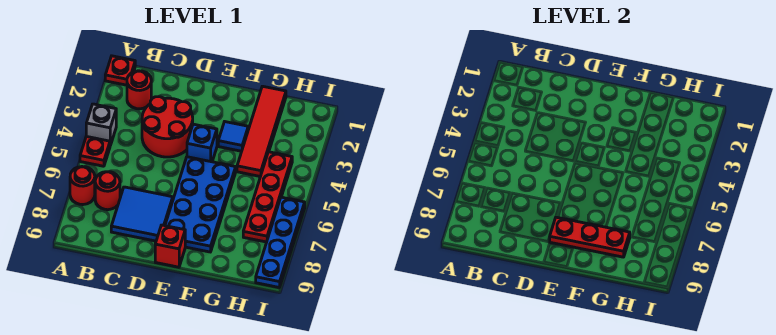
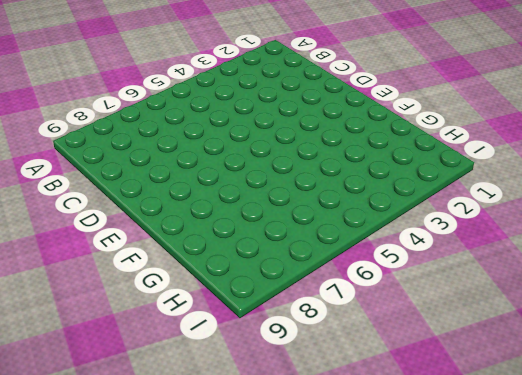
none -> red 1x1 plate [105,56,135,85]
none -> grey 1x1 brick [86,104,116,145]
none -> red 1x1 plate [80,136,110,166]

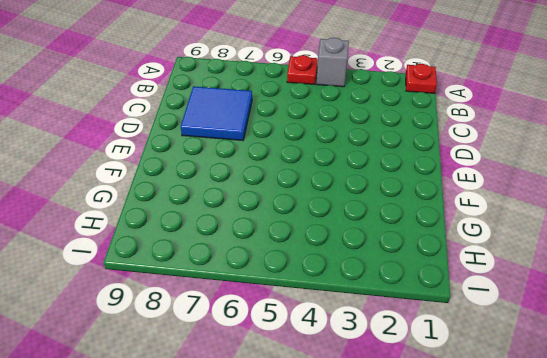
none -> red 1x1 round brick [70,167,95,205]
none -> red 1x1 round brick [127,71,151,109]
none -> red 1x1 round brick [95,172,120,210]

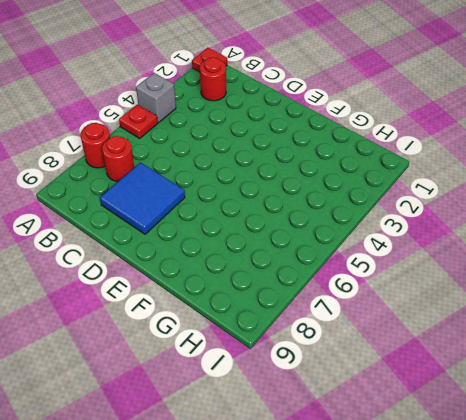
none -> red 2x2 round brick [142,97,193,157]
none -> blue 1x1 brick [187,124,217,162]
none -> blue 2x4 plate [165,157,236,252]

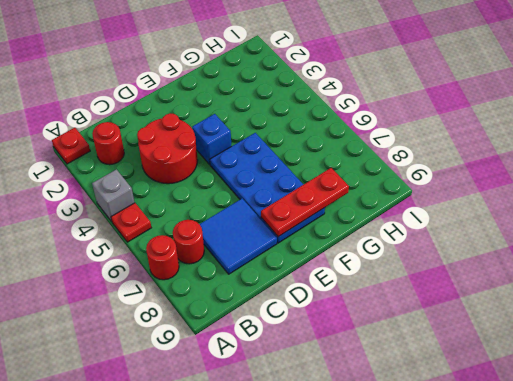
none -> red 1x1 brick [155,225,185,267]
none -> blue 1x1 tile [218,122,248,151]
none -> red 1x4 tile [237,86,286,177]

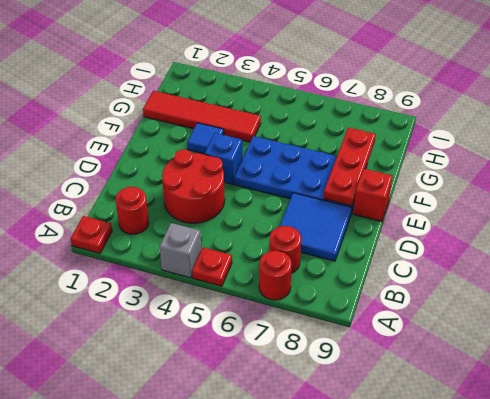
none -> red 1x4 plate [243,152,292,242]
none -> blue 1x4 plate [256,197,305,287]

